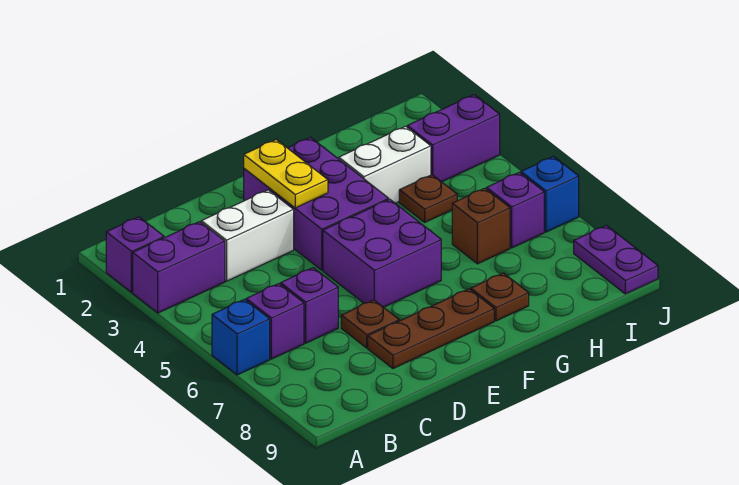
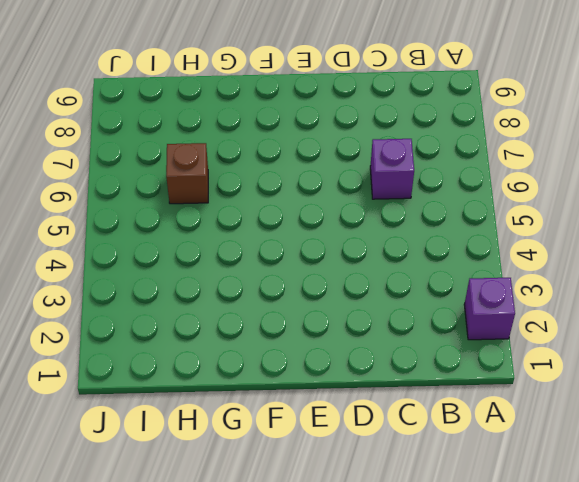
none -> purple 1x2 brick [133,222,225,313]
none -> blue 1x1 brick [212,299,270,375]
none -> purple 1x1 brick [246,284,304,359]

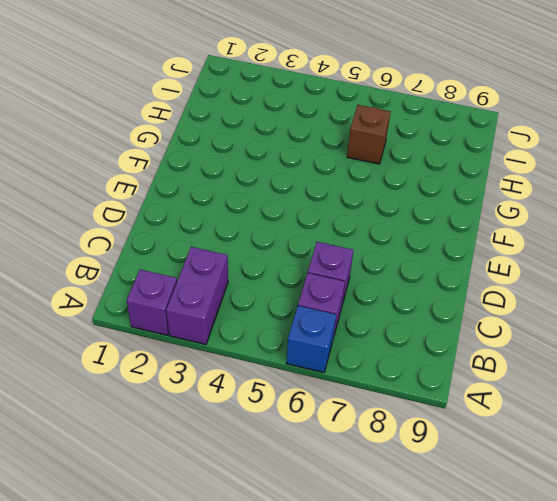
none -> white 1x2 brick [201,190,294,281]
none -> brown 1x1 plate [341,300,399,348]
none -> brown 1x3 plate [368,289,494,369]

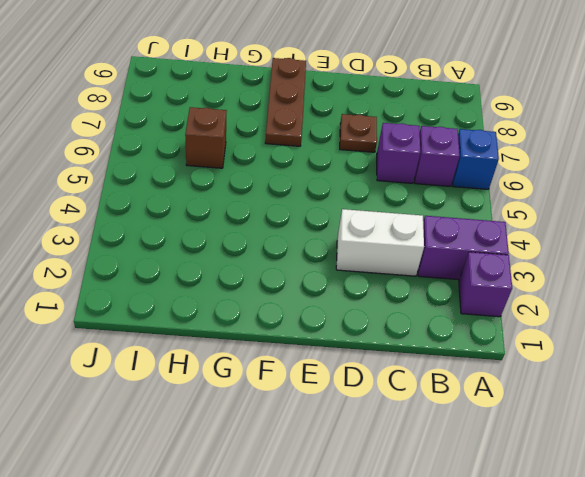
brown 1x3 plate [265,58,306,146] -> brown 1x3 plate turned to [368,289,494,369]
none -> purple 2x3 brick [244,137,389,270]
none -> purple 2x2 brick [323,199,441,307]
none -> white 1x2 brick [339,126,431,203]

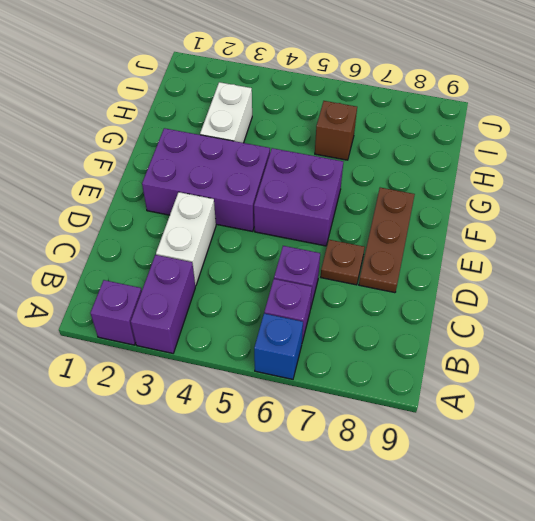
none -> brown 1x1 plate [471,273,529,321]
none -> brown 1x1 plate [399,175,457,222]
none -> purple 1x2 brick [407,95,500,182]

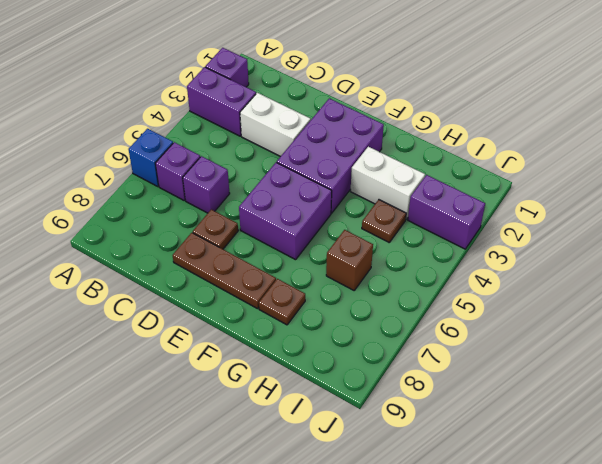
none -> purple 1x1 brick [487,172,544,248]
none -> blue 1x1 brick [521,156,579,232]
none -> purple 1x2 plate [574,225,658,294]

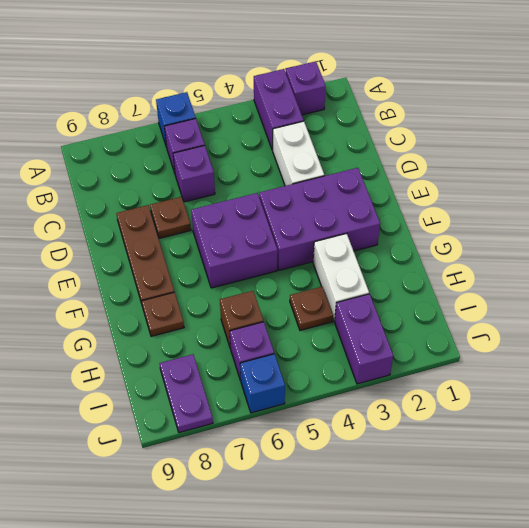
purple 1x2 plate [159,354,213,433] -> purple 1x2 plate turned to [574,225,658,294]
none -> yellow 1x2 plate [244,139,328,208]

